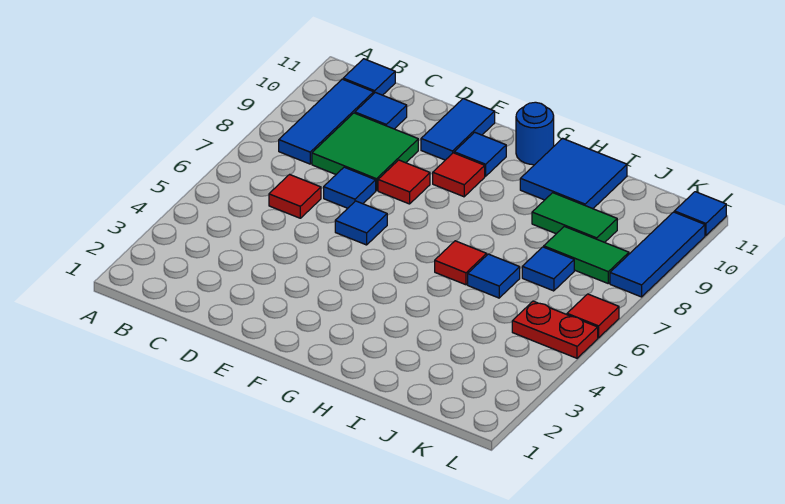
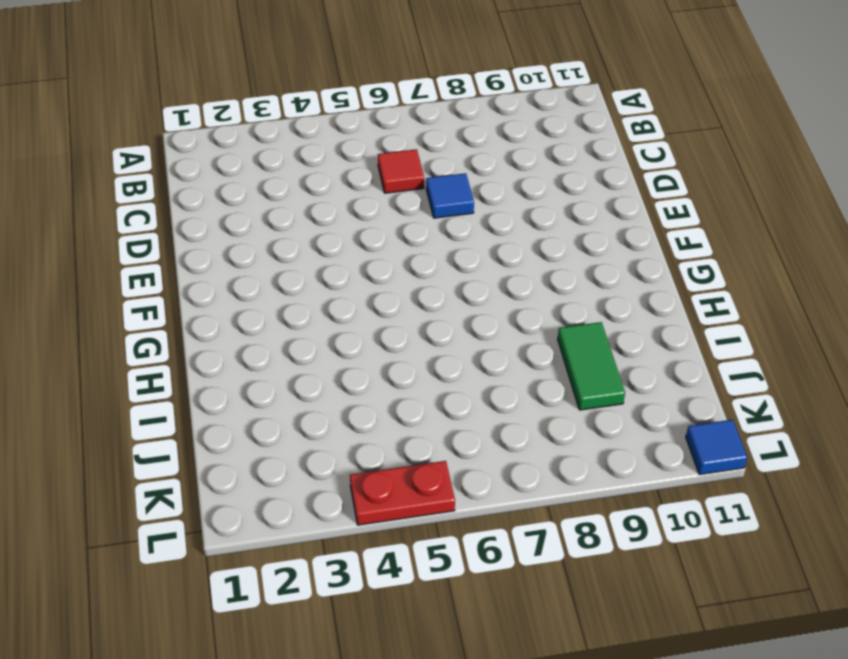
red 1x2 plate [350,461,455,525] -> red 1x2 plate turned to [512,301,598,358]
none -> blue 1x3 tile [279,79,374,164]
none -> blue 1x1 tile [343,59,395,95]
none -> green 2x2 tile [312,113,418,191]

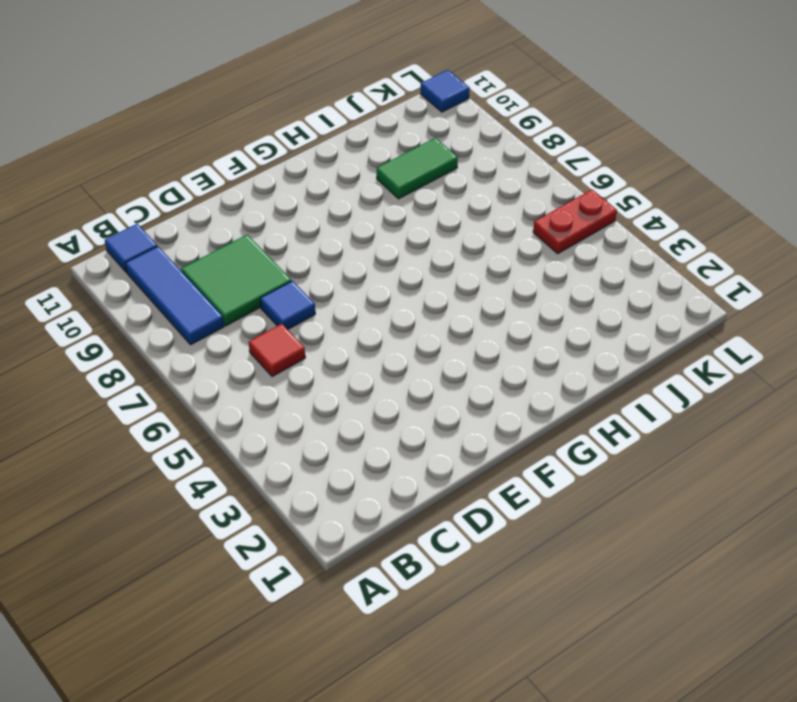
none -> blue 1x1 tile [355,93,407,129]
none -> blue 1x1 tile [335,201,387,245]
none -> red 1x1 tile [378,160,430,204]

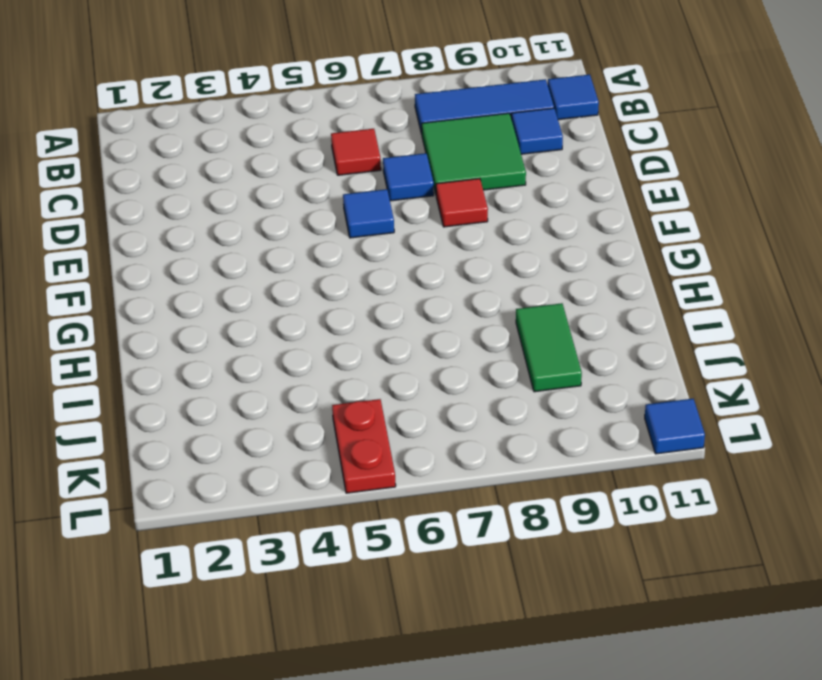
none -> blue 1x2 tile [421,99,495,160]
none -> red 1x1 tile [433,153,485,197]
none -> blue 1x1 tile [454,132,506,176]

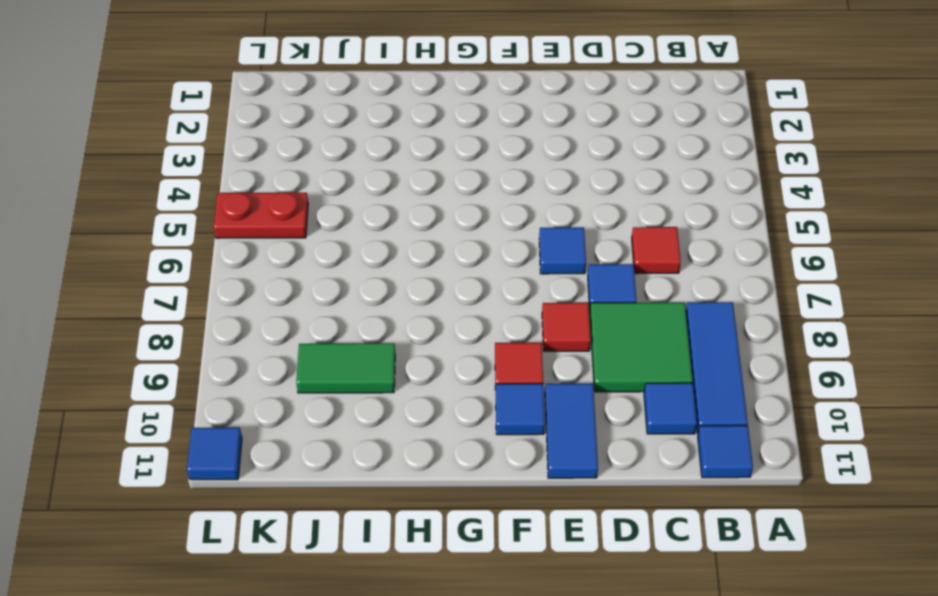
none -> blue 1x1 round brick [516,102,554,165]
none -> red 1x1 tile [435,241,487,285]
none -> blue 2x2 tile [520,138,627,209]

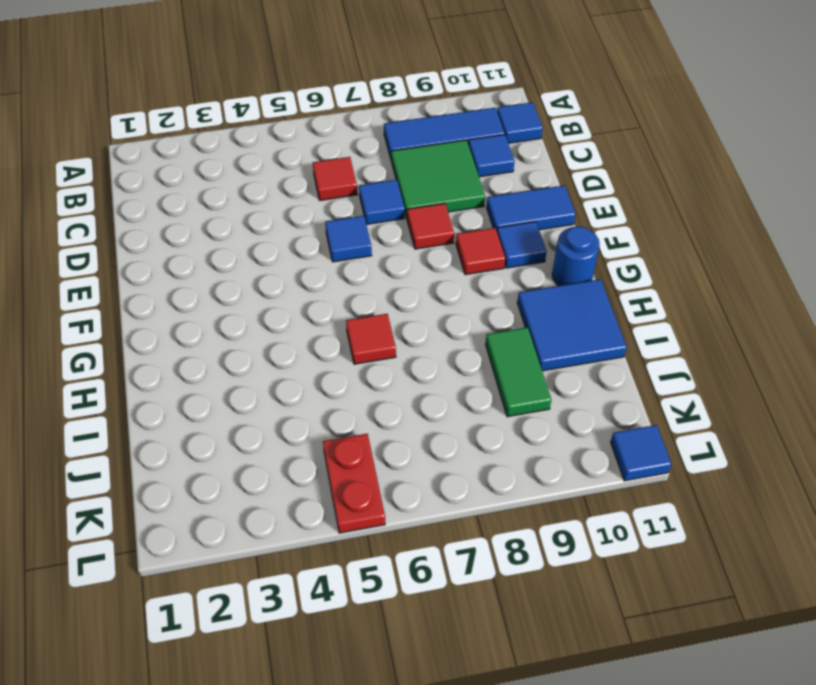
none -> blue 1x1 tile [468,254,520,298]
none -> blue 1x1 tile [522,247,574,291]
none -> green 1x2 tile [544,226,629,283]

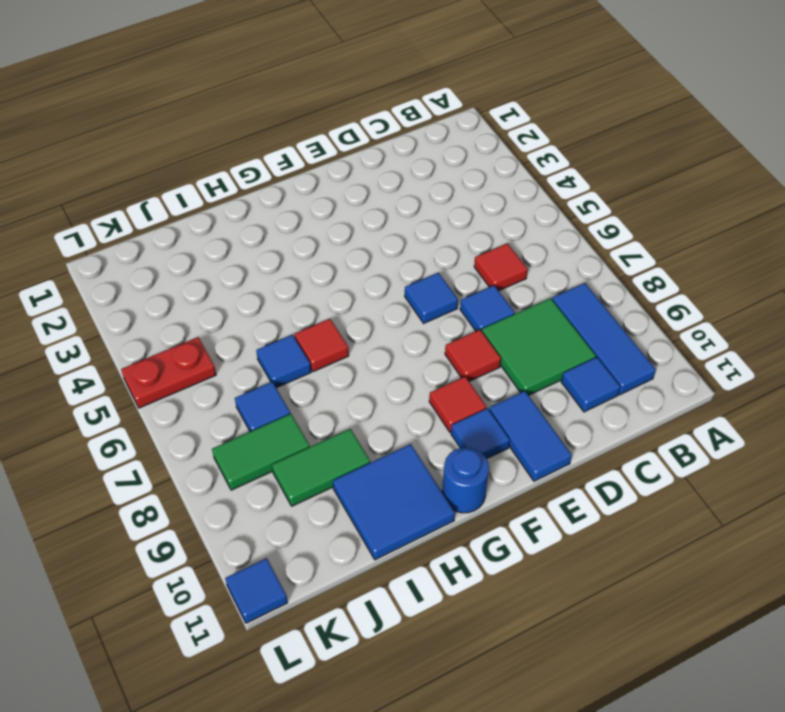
none -> blue 1x1 tile [343,59,395,95]
none -> red 1x1 tile [567,294,619,338]
none -> blue 1x3 tile [610,212,705,297]

